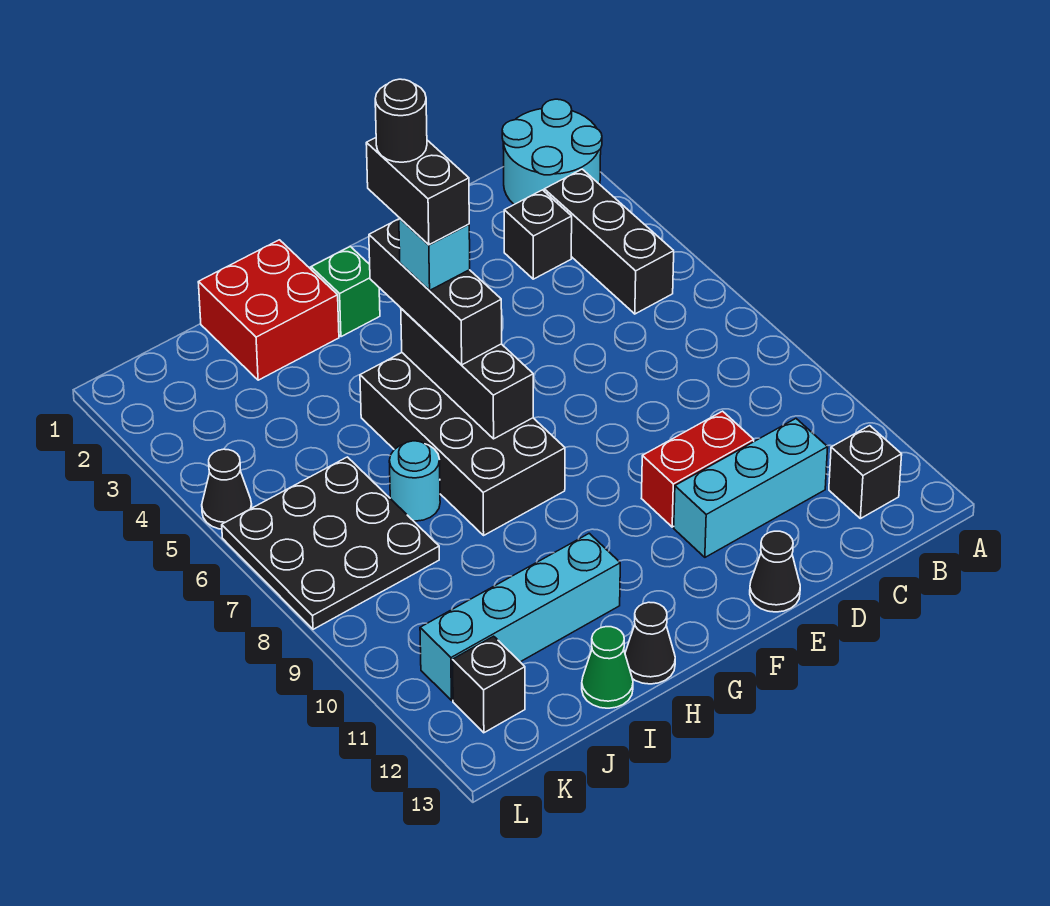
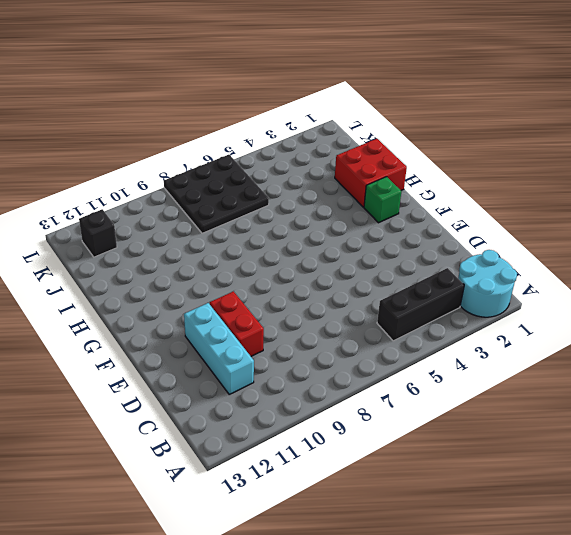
none -> black 1x1 brick [829,426,902,519]
none -> black 1x1 brick [504,190,572,279]
none -> black 1x1 cone [750,531,800,612]

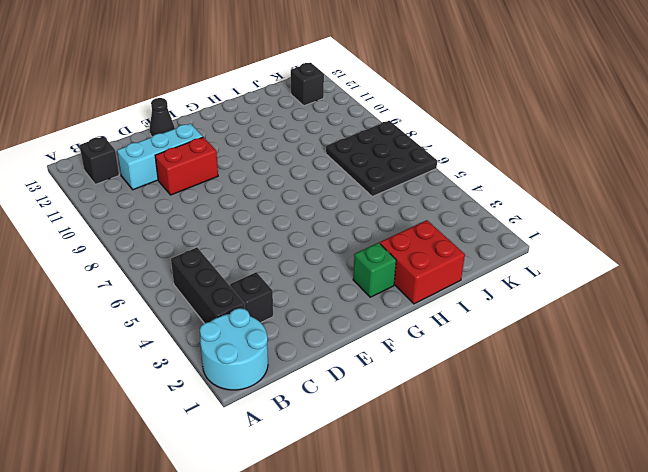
none -> black 2x4 brick [360,353,565,535]
none -> cyan 1x4 brick [420,533,620,701]
none -> black 1x1 cone [625,602,675,684]

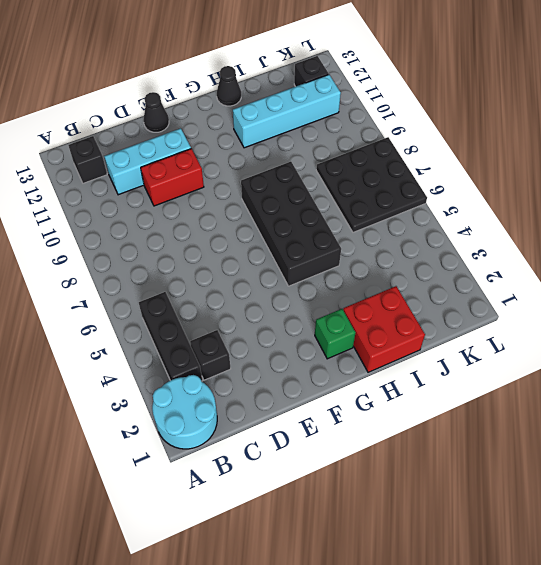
none -> cyan 1x1 round brick [389,441,440,521]
none -> green 1x1 cone [582,627,633,708]
none -> black 1x1 cone [202,449,252,529]

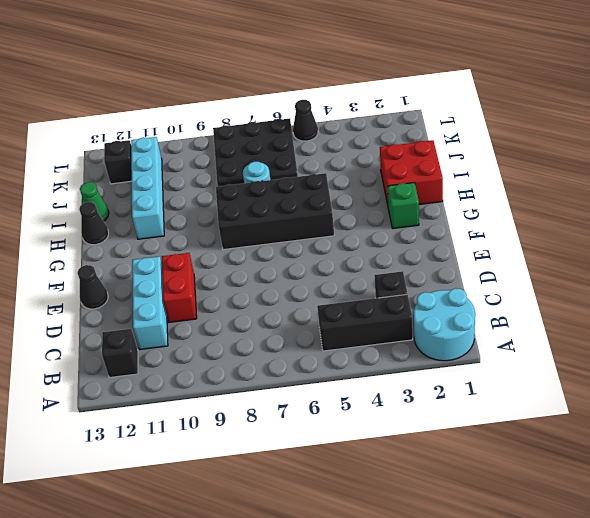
none -> black 1x3 brick [401,309,533,439]
none -> black 1x3 brick [369,219,502,365]
none -> cyan 1x1 brick [399,218,470,291]

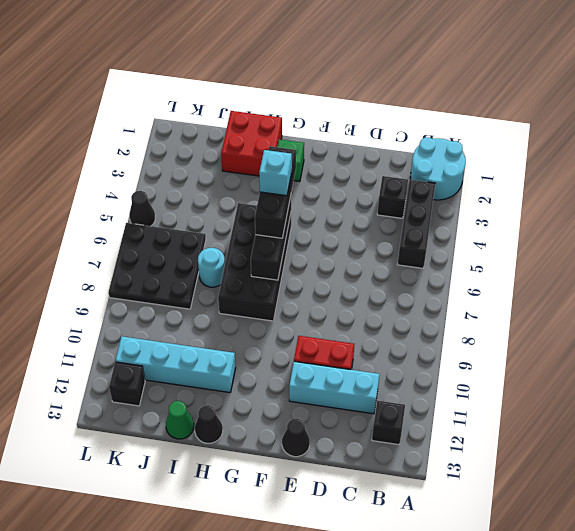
none -> black 1x2 brick [366,138,469,245]
none -> black 1x1 round brick [375,79,427,162]

